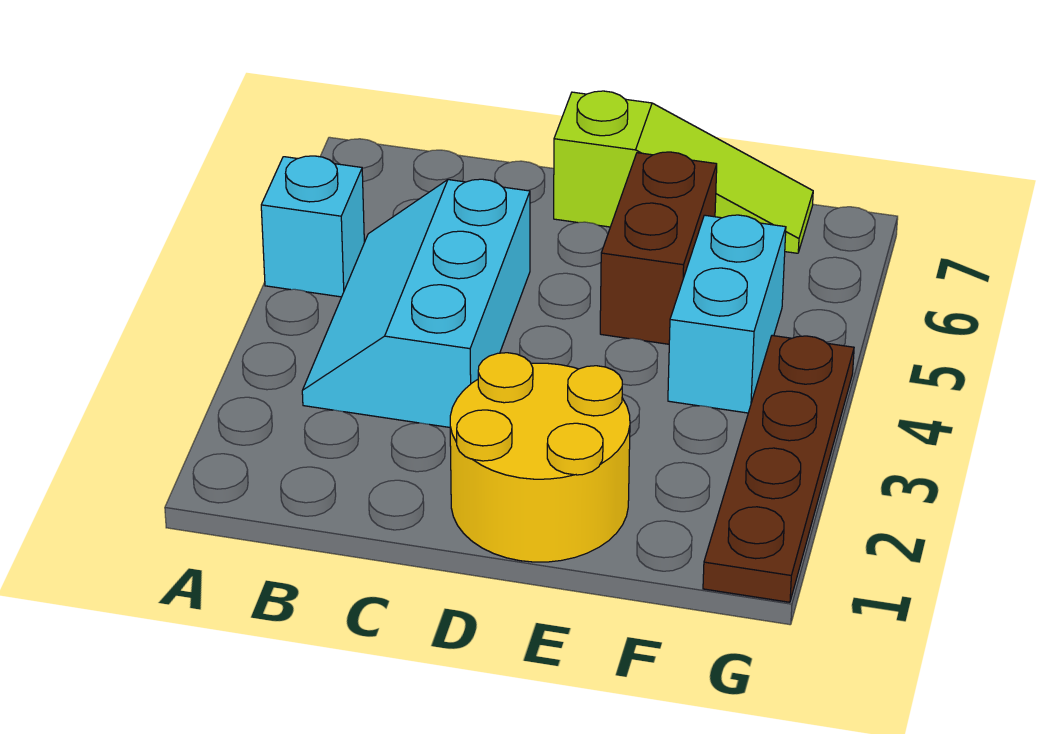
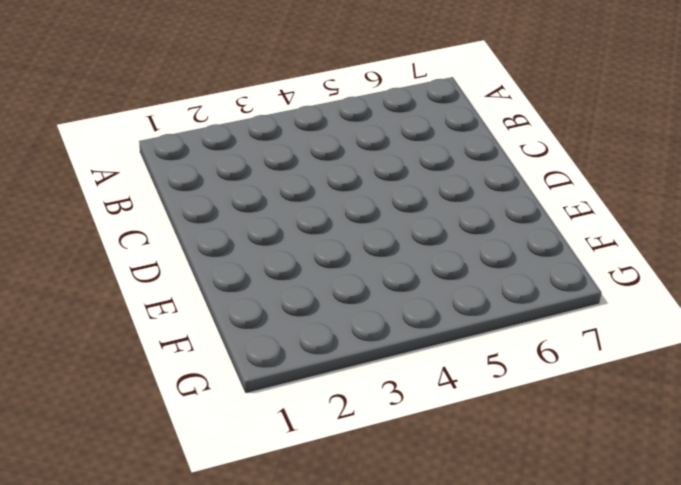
none -> cyan 1x1 brick [261,156,364,297]
none -> cyan 2x3 slope [302,179,530,427]

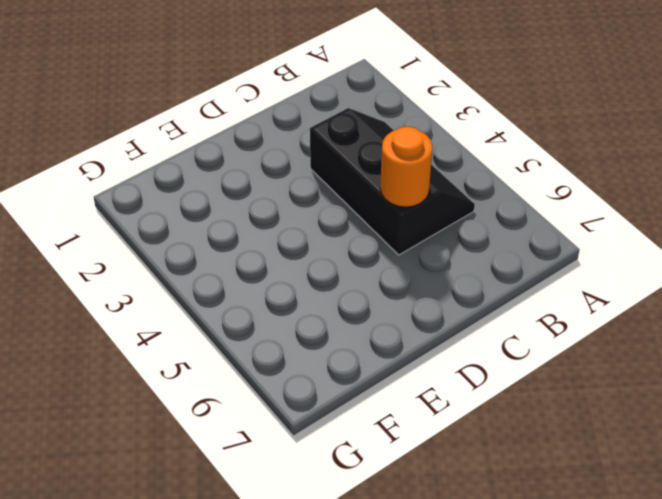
black 2x3 slope [310,108,475,255] -> cyan 2x3 slope [302,179,530,427]
orange 1x1 round brick [380,127,432,207] -> none
none -> cyan 1x1 brick [261,156,364,297]
none -> yellow 2x2 round brick [450,353,630,562]

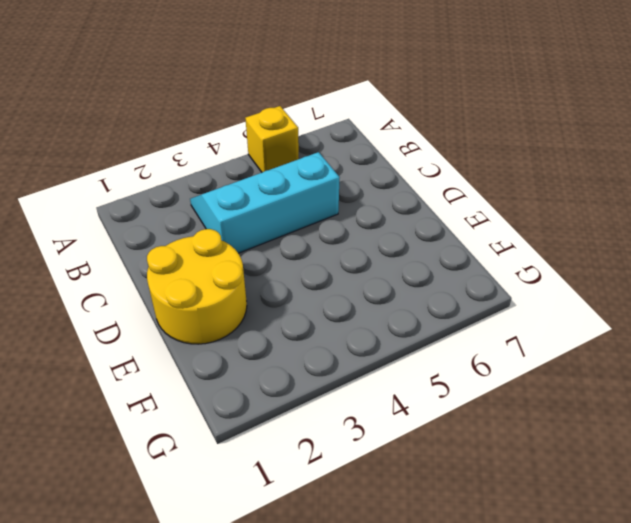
yellow 1x1 brick [245,106,299,172] -> cyan 1x1 brick [261,156,364,297]
none -> lime 1x3 slope [554,91,813,253]
none -> brown 1x2 brick [600,152,717,344]

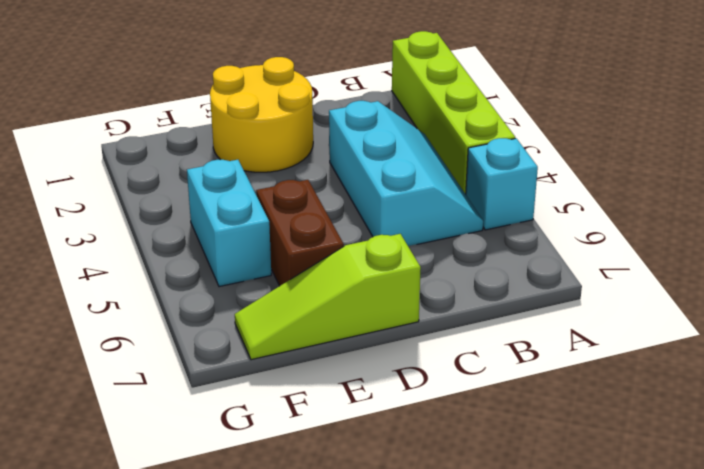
lime 1x4 brick [392,31,515,194] -> none
none -> brown 1x4 plate [703,336,854,602]

